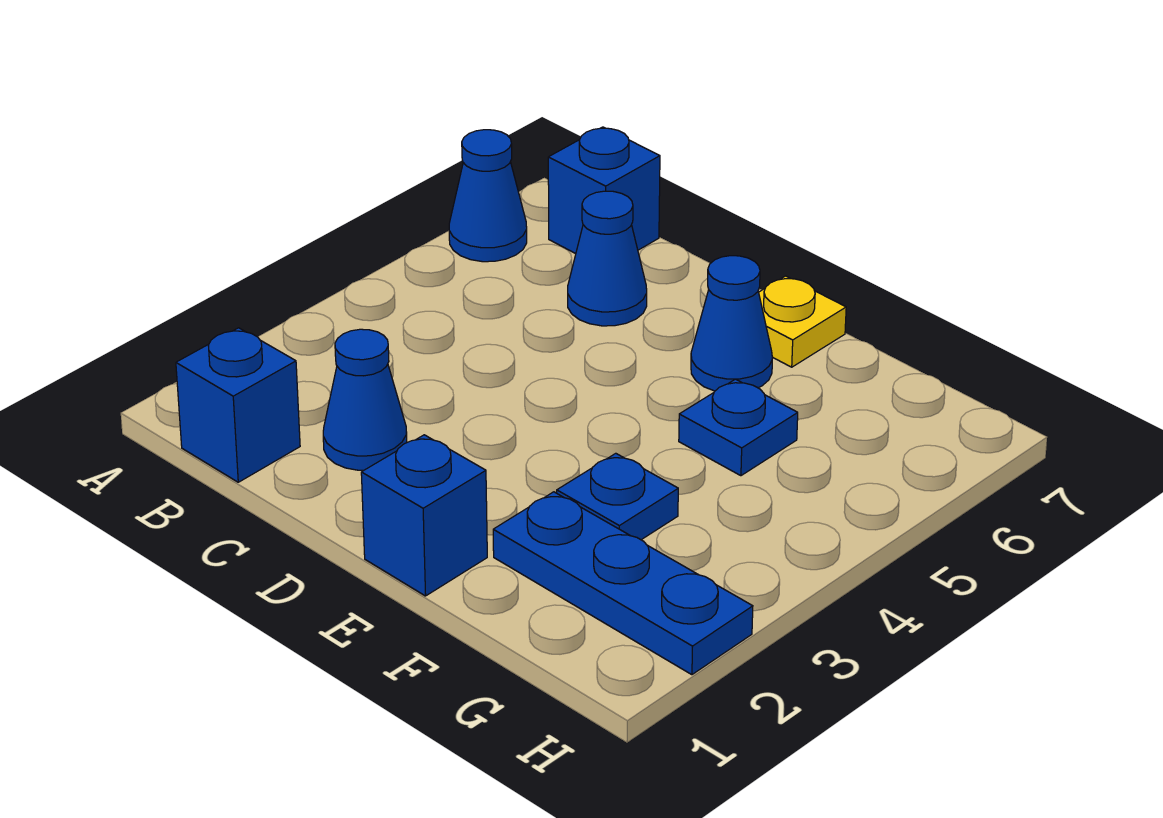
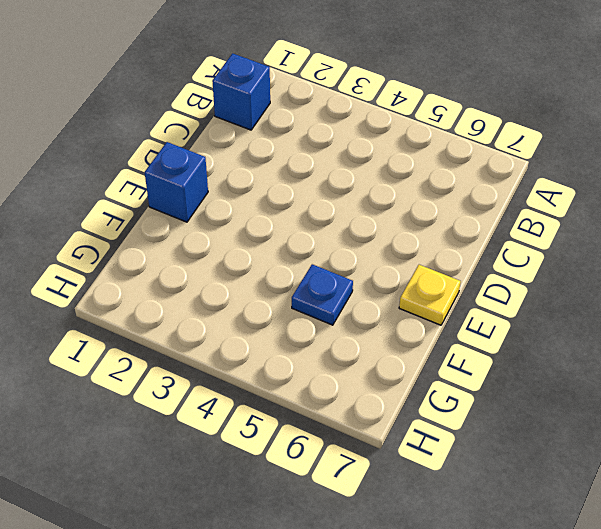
none -> blue 1x1 cone [449,130,527,262]
none -> blue 1x1 brick [548,127,660,254]

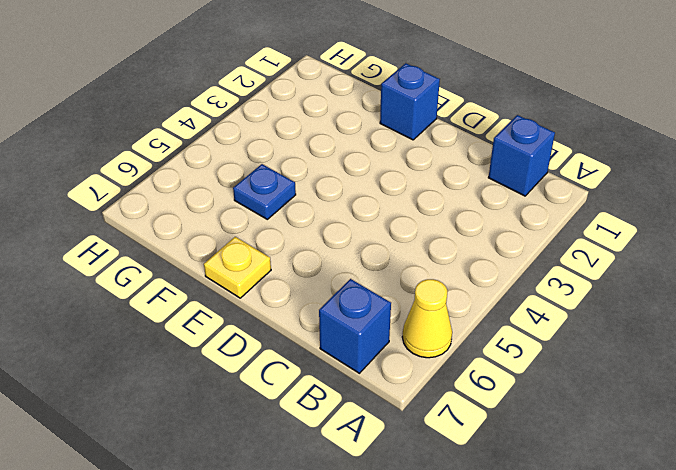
yellow 1x1 cone [402,279,452,358] -> blue 1x1 cone [449,130,527,262]
none -> blue 1x1 cone [323,329,407,470]
none -> blue 1x1 cone [568,191,647,326]

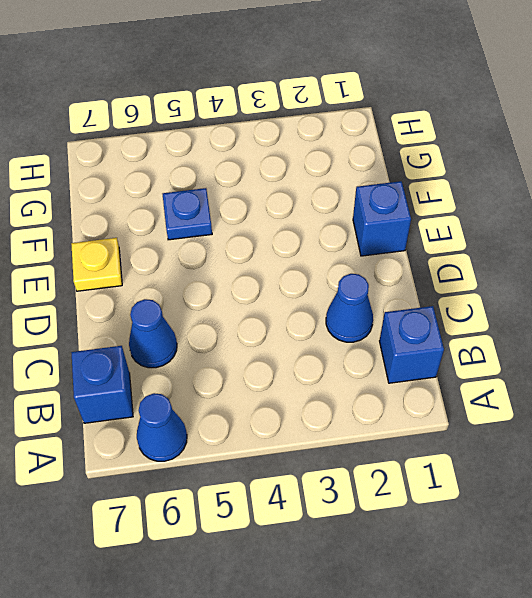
none -> blue 1x1 cone [691,256,772,391]
none -> blue 1x3 plate [493,492,753,675]

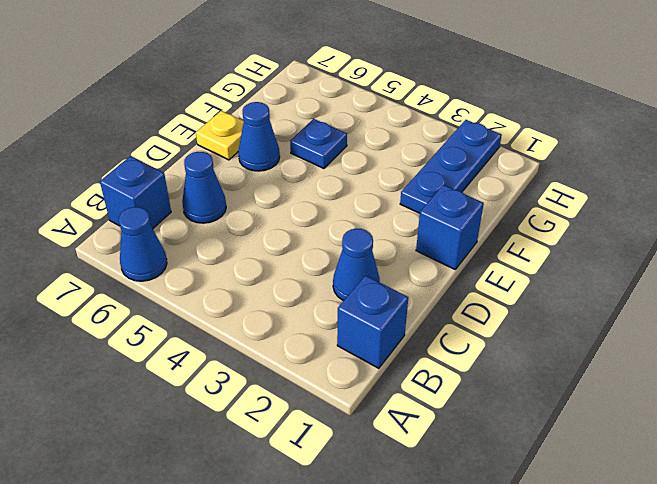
none -> blue 1x1 plate [557,453,678,540]

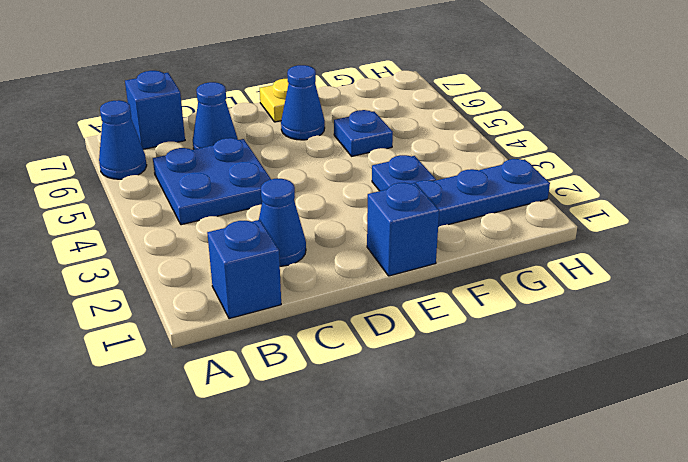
blue 2x2 plate [153,138,271,225] -> none

